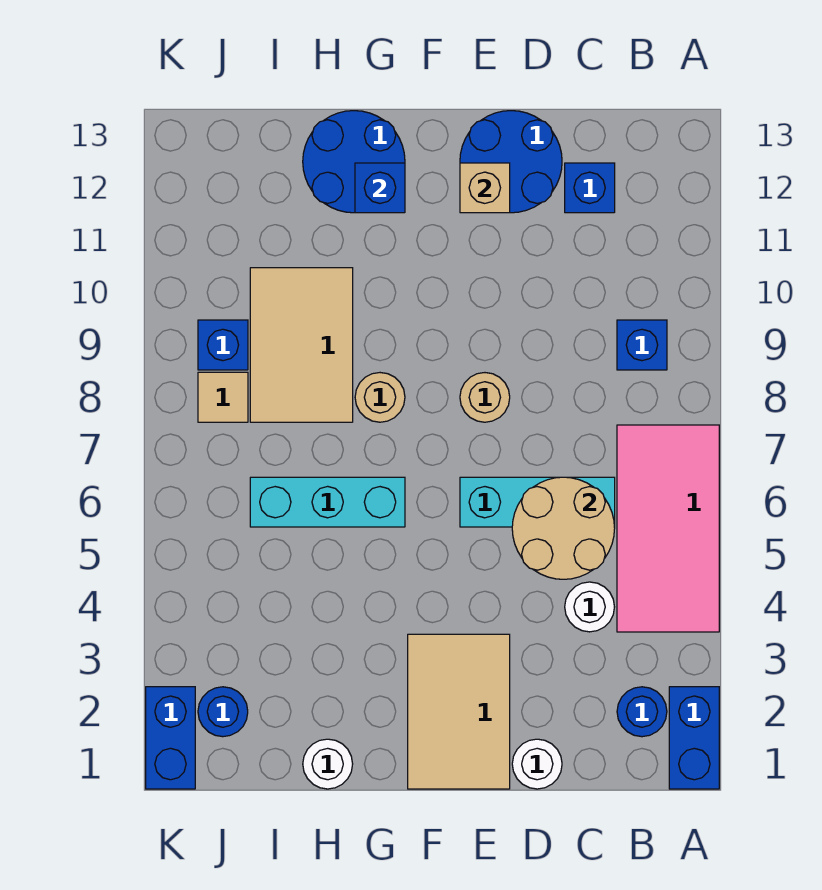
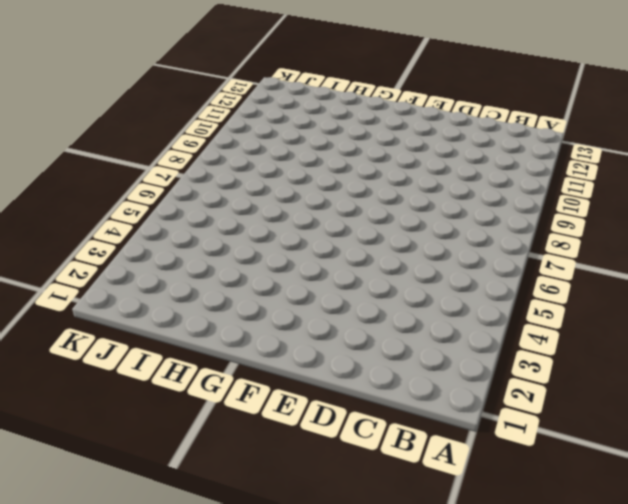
none -> blue 1x2 brick [669,687,719,789]
none -> pink 2x4 tile [617,425,719,632]
none -> blue 1x1 round brick [617,687,667,737]

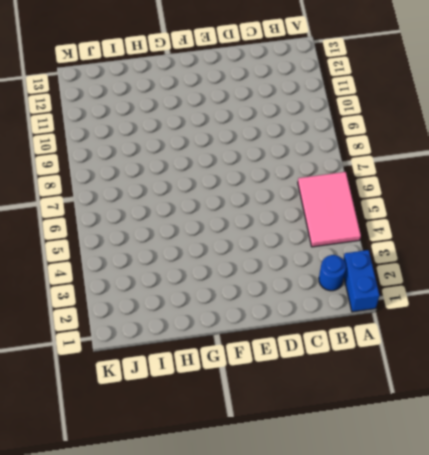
pink 2x3 tile [298,172,361,247] -> pink 2x4 tile [617,425,719,632]
none -> blue 1x1 brick [617,320,667,370]
none -> white 1x1 round brick [565,582,614,632]
none -> cyan 1x3 brick [460,477,615,527]

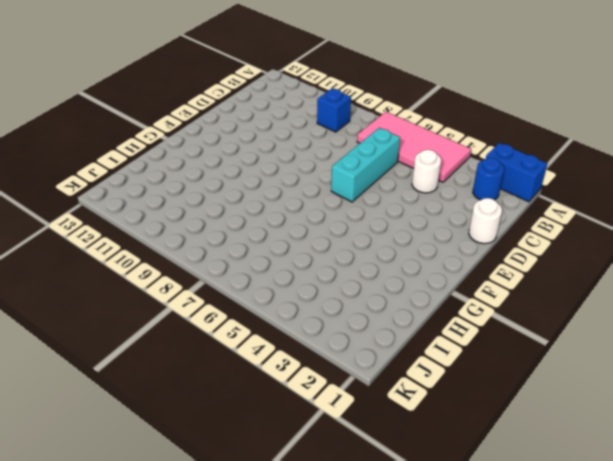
none -> blue 1x1 brick [565,163,615,213]
none -> blue 2x2 round brick [460,111,562,213]
none -> tan 2x3 tile [408,634,510,789]

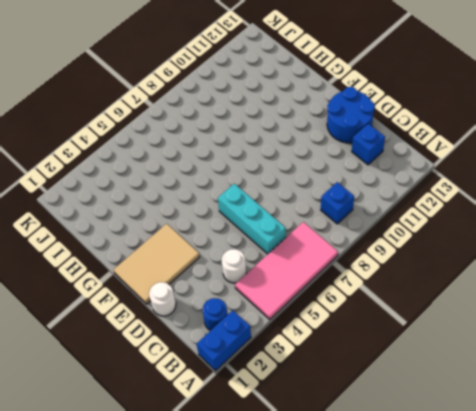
none -> tan 1x1 round brick [460,373,510,422]
none -> cyan 1x3 brick [250,477,405,527]
none -> tan 1x1 round brick [355,373,405,422]

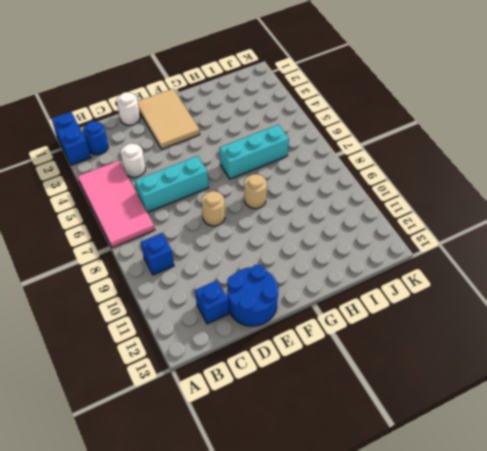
none -> blue 2x2 round brick [303,111,405,213]
none -> white 1x1 round brick [303,739,353,789]
none -> tan 2x3 tile [250,268,353,422]

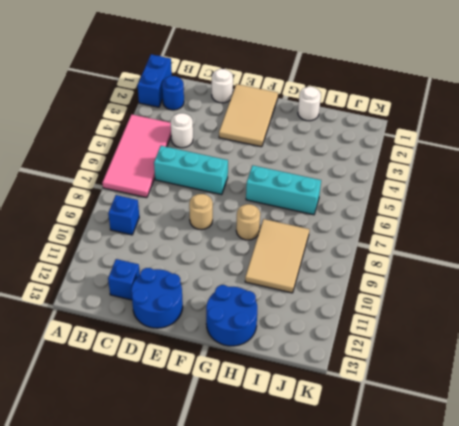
none -> blue 1x1 round brick [198,687,248,737]
none -> tan 1x1 tile [198,372,248,422]
none -> blue 1x1 brick [198,320,248,370]

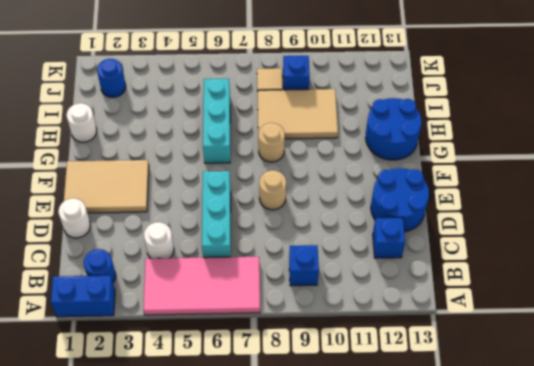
none -> blue 1x2 brick [146,687,195,789]
none -> tan 2x2 round brick [512,477,615,579]
none -> tan 1x1 brick [460,163,510,213]

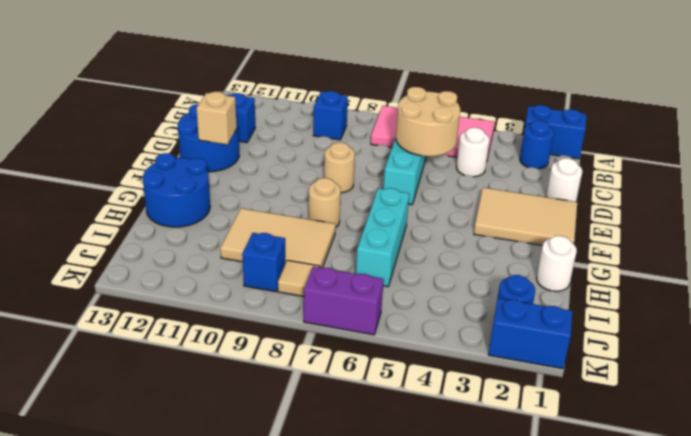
purple 1x2 brick [304,267,384,335] -> none
none -> blue 1x1 brick [355,163,405,213]

